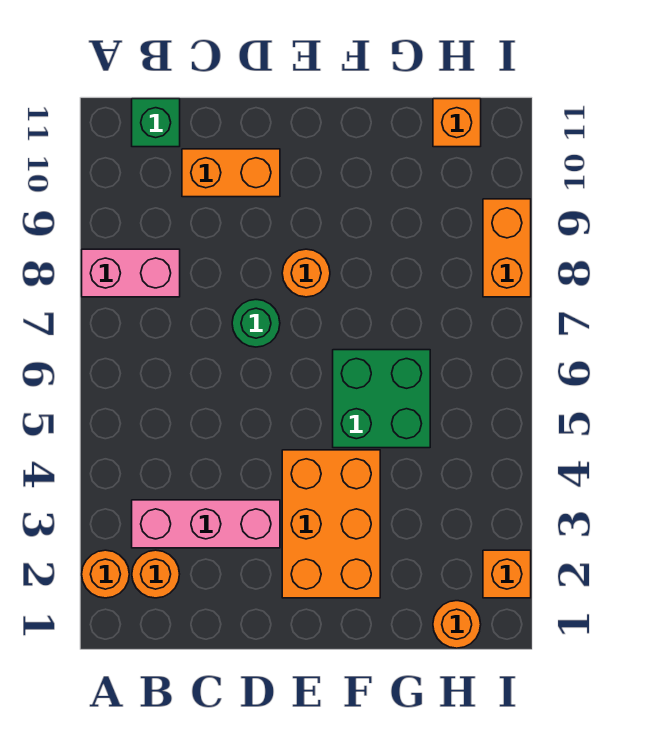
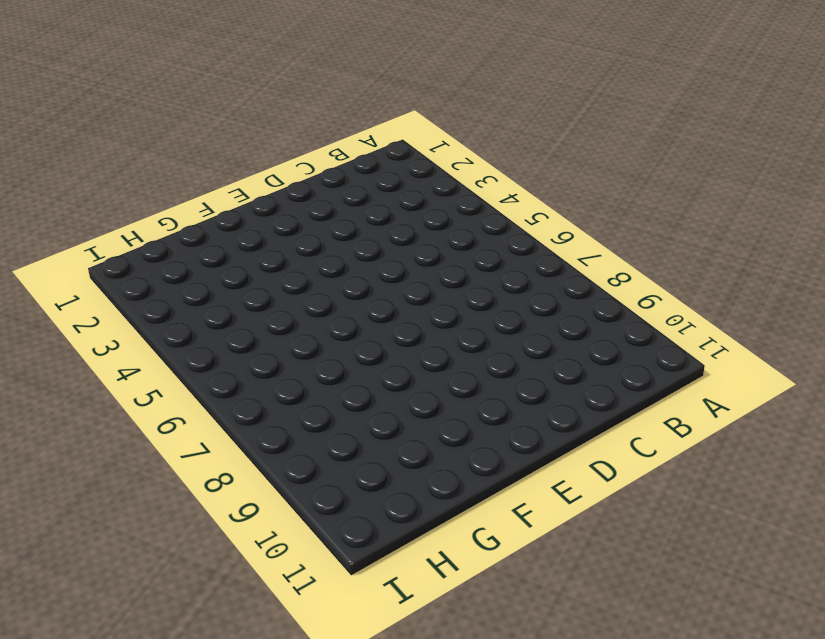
none -> orange 1x1 round brick [82,550,129,598]
none -> pink 1x2 brick [82,249,180,297]
none -> orange 1x1 round brick [132,550,180,598]

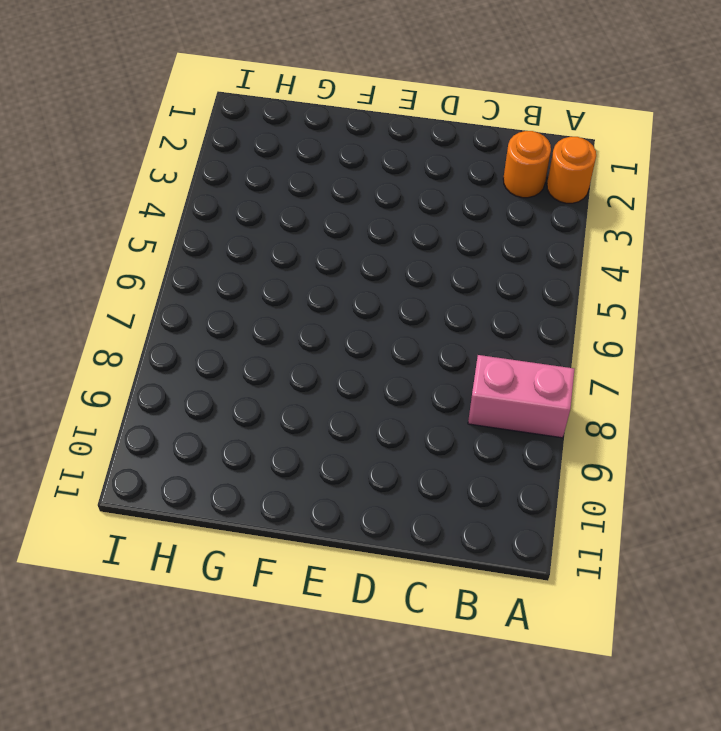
none -> pink 1x3 brick [132,500,280,548]
none -> green 1x1 brick [132,99,180,147]
none -> orange 1x2 brick [182,149,280,197]

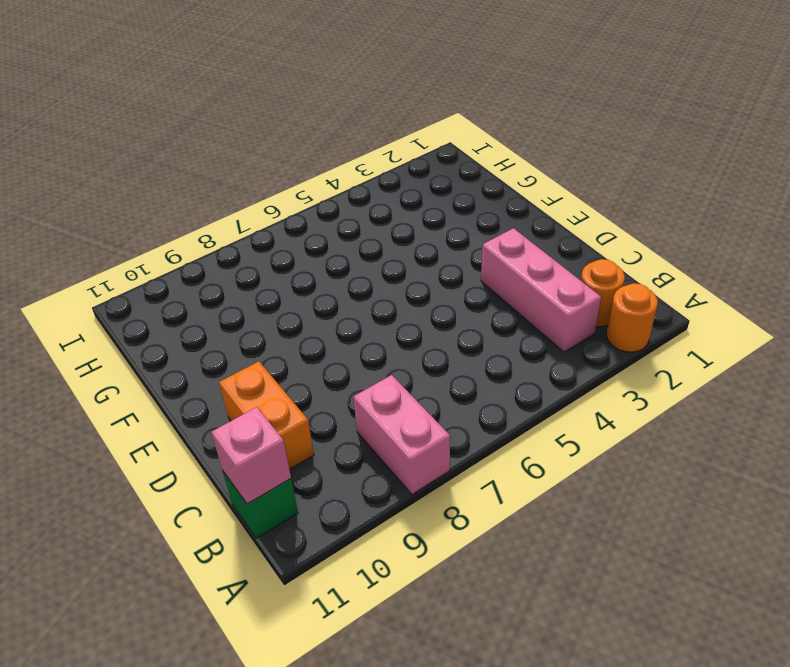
pink 1x1 brick [212,407,291,504] -> none
none -> green 1x1 round brick [232,300,280,347]
none -> orange 2x3 brick [282,450,380,598]
none -> orange 1x1 round brick [282,249,330,297]

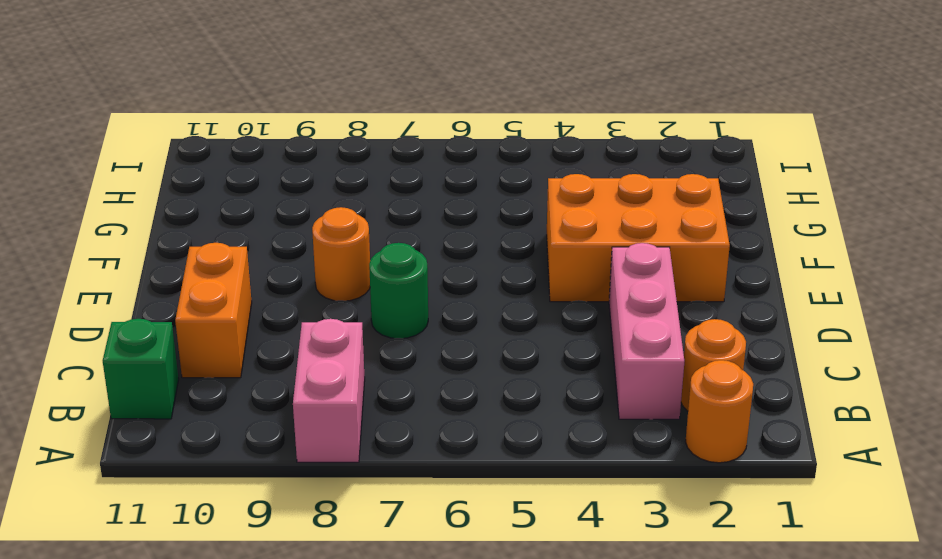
none -> green 2x2 brick [333,350,430,448]
none -> orange 1x1 round brick [433,601,481,648]
none -> orange 1x1 brick [433,99,481,147]

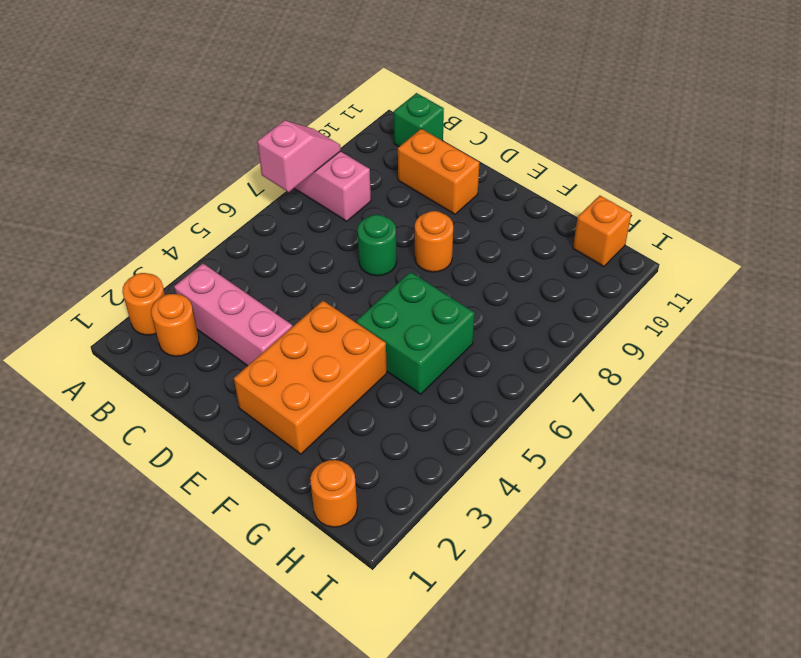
pink 1x2 slope [257,120,341,192] -> none
none -> orange 1x1 brick [483,550,531,598]
none -> orange 1x2 brick [483,199,531,297]

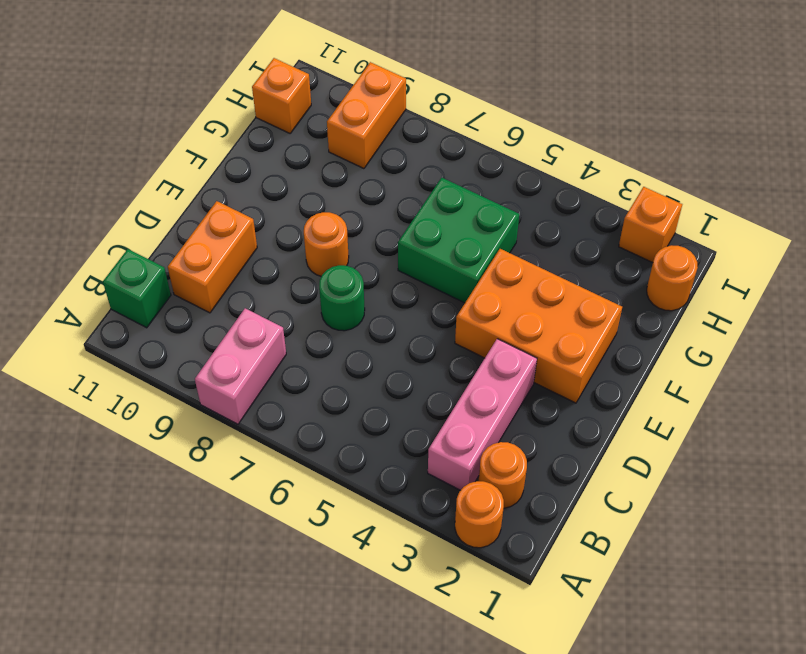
orange 1x2 brick [327,62,406,169] -> orange 1x2 brick turned to [483,199,531,297]

